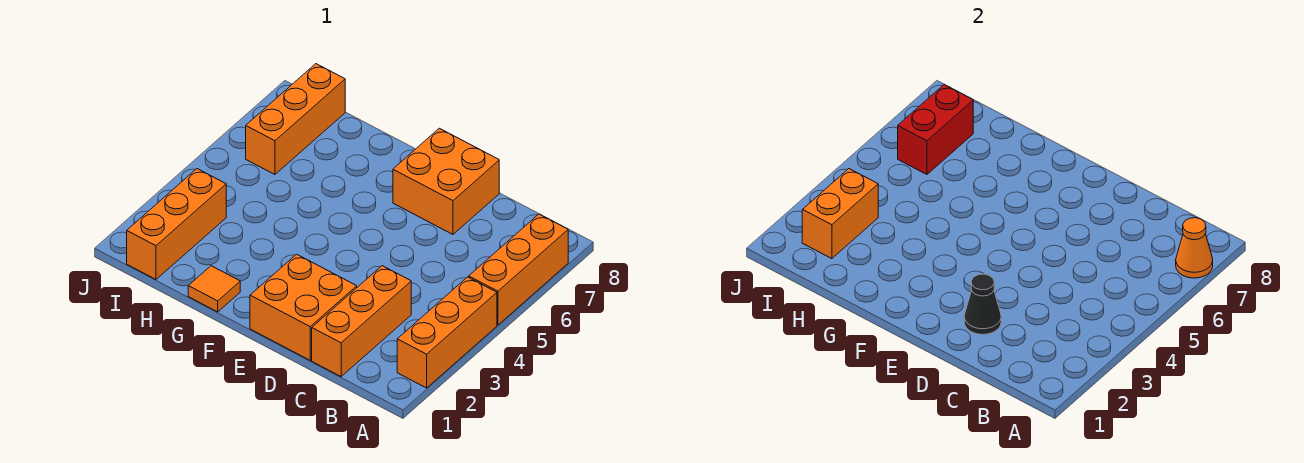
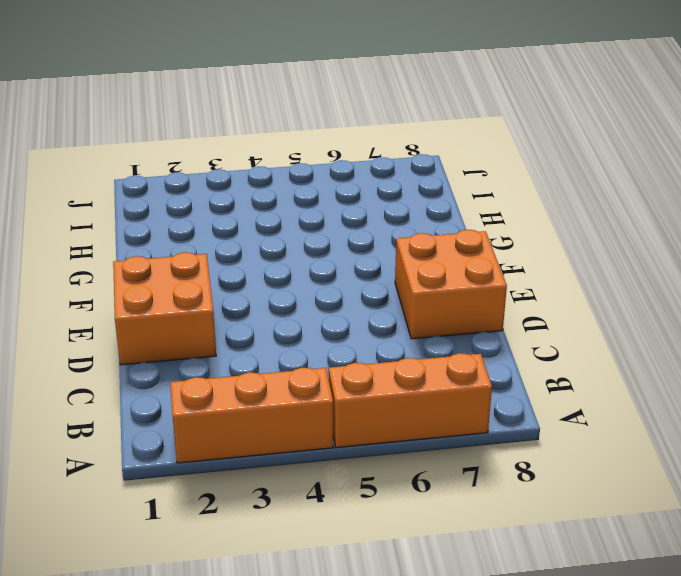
none -> orange 1x3 brick [312,266,411,377]
none -> orange 1x1 tile [188,266,240,312]
none -> orange 1x3 brick [127,169,226,279]

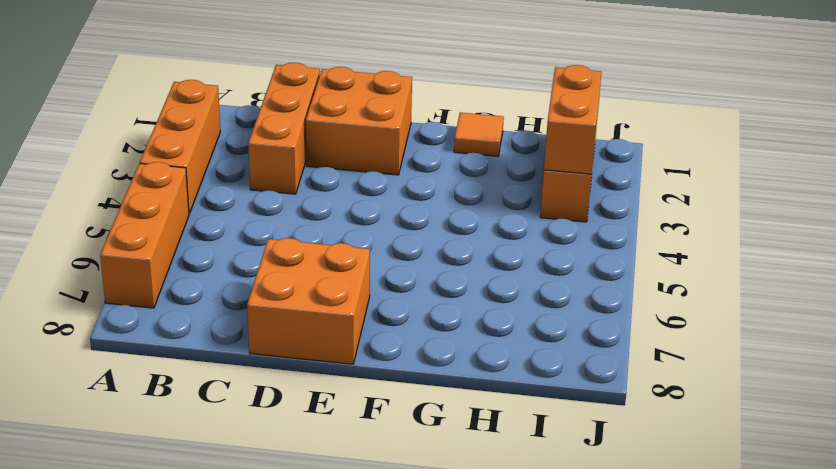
none -> orange 1x3 brick [246,64,345,174]
none -> orange 1x1 cone [1176,218,1213,278]
none -> black 1x1 cone [964,274,1001,335]

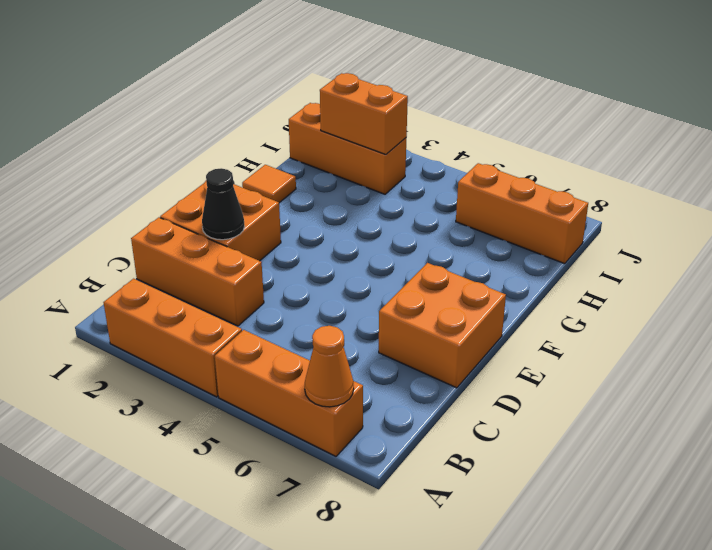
none -> red 1x2 brick [898,85,973,174]

